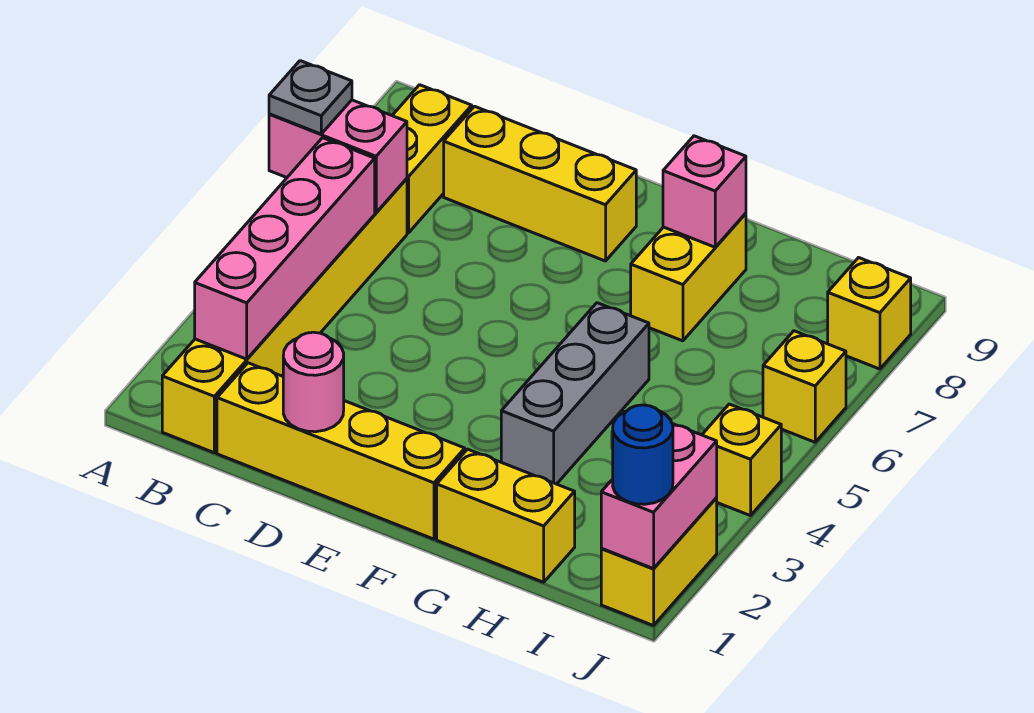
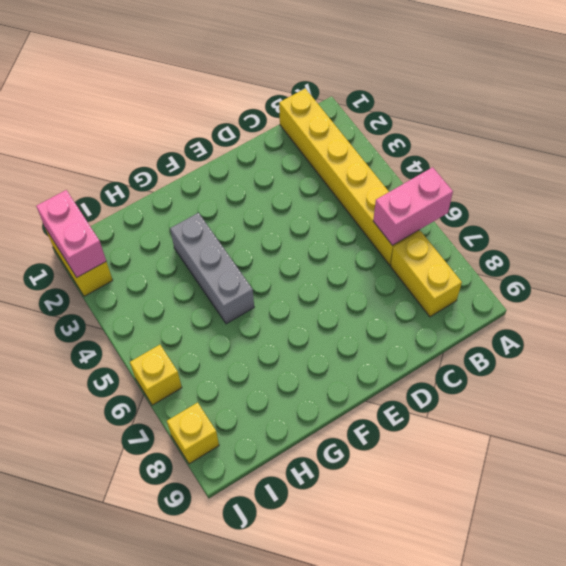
none -> yellow 1x4 brick [217,363,465,539]
none -> yellow 1x3 brick [444,106,636,261]
none -> yellow 1x2 brick [437,449,575,582]

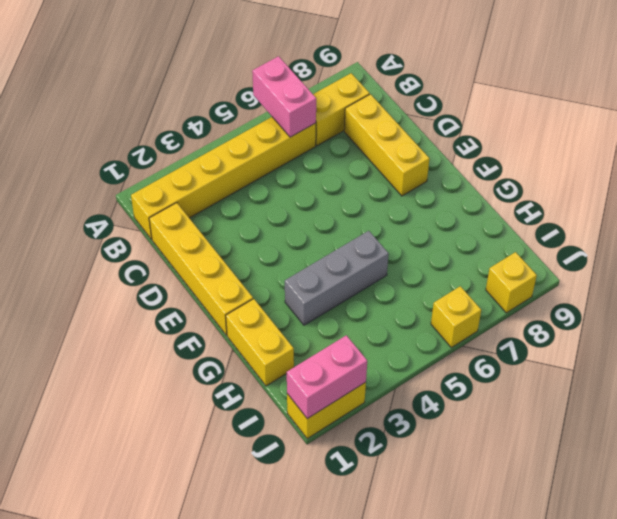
none -> yellow 1x2 brick [631,213,746,341]
none -> yellow 1x1 brick [702,404,781,516]
none -> pink 1x4 brick [195,138,375,359]

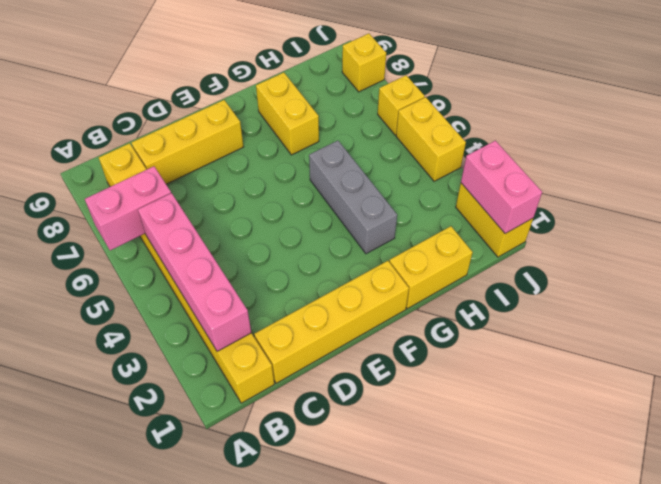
yellow 1x2 brick [396,97,466,181] -> yellow 1x1 brick [702,404,781,516]
none -> pink 1x1 round brick [283,332,344,432]
none -> pink 1x1 brick [663,136,746,247]
none -> grey 1x1 plate [269,61,352,134]

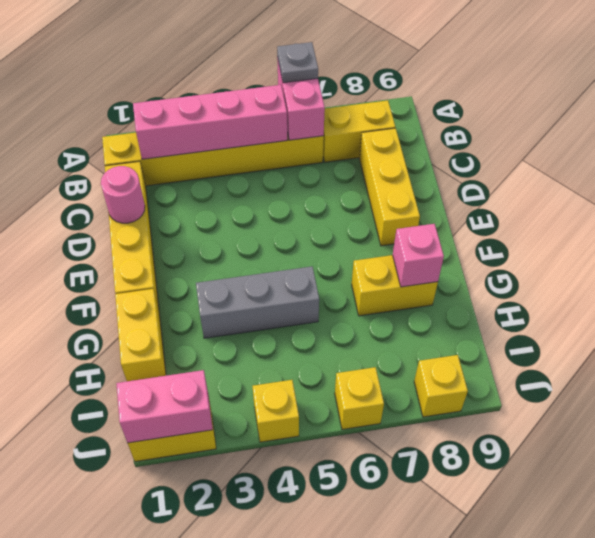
none -> blue 1x1 round brick [613,405,673,504]

